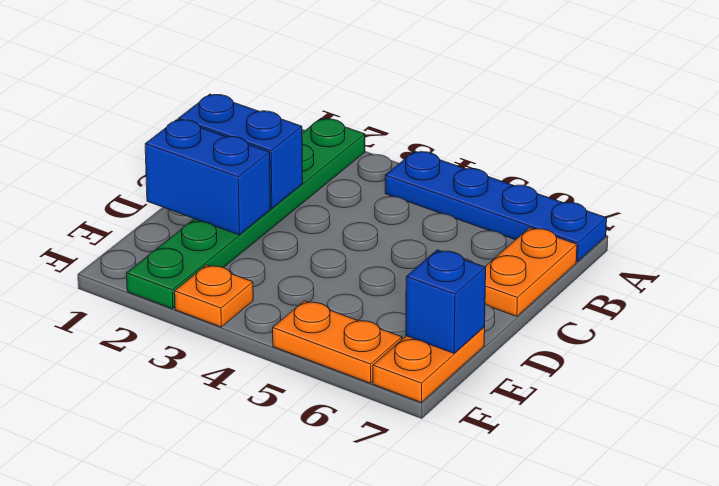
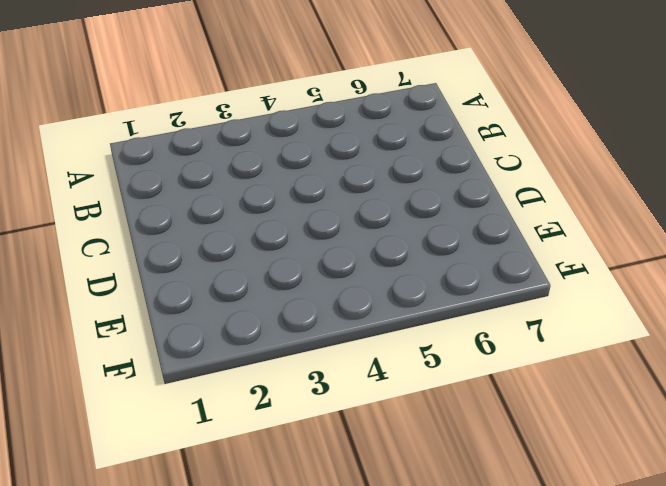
none -> green 1x6 plate [127,119,365,309]
none -> blue 1x4 plate [385,151,607,262]

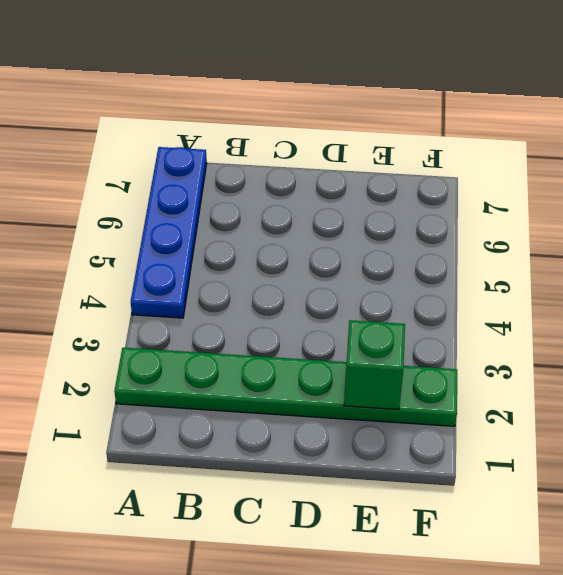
green 1x1 brick [344,320,405,410] -> none
none -> orange 1x2 plate [485,228,577,316]
none -> orange 1x2 plate [373,327,485,403]

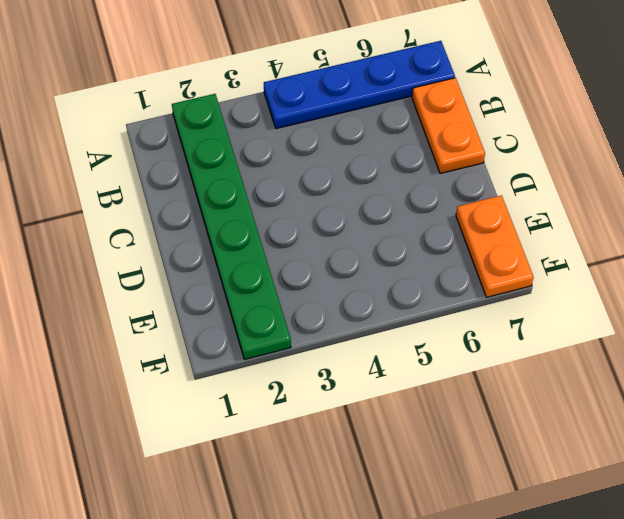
none -> orange 1x1 plate [175,265,253,327]
none -> orange 1x2 plate [273,301,402,383]

